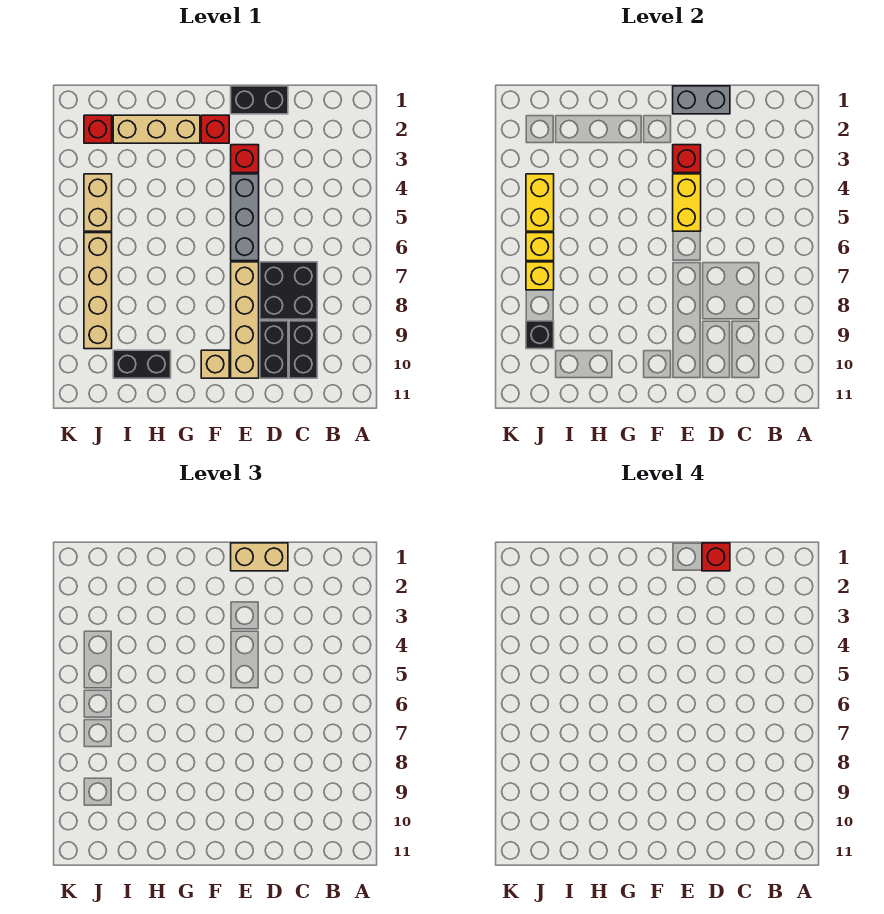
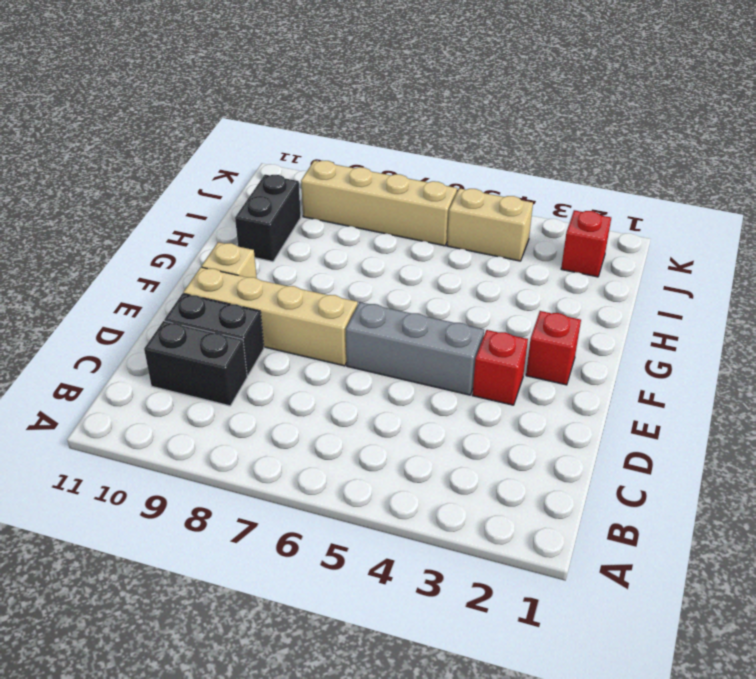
none -> black 2x2 brick [260,262,317,319]
none -> black 1x2 brick [231,86,288,114]
none -> tan 1x3 brick [113,115,200,143]

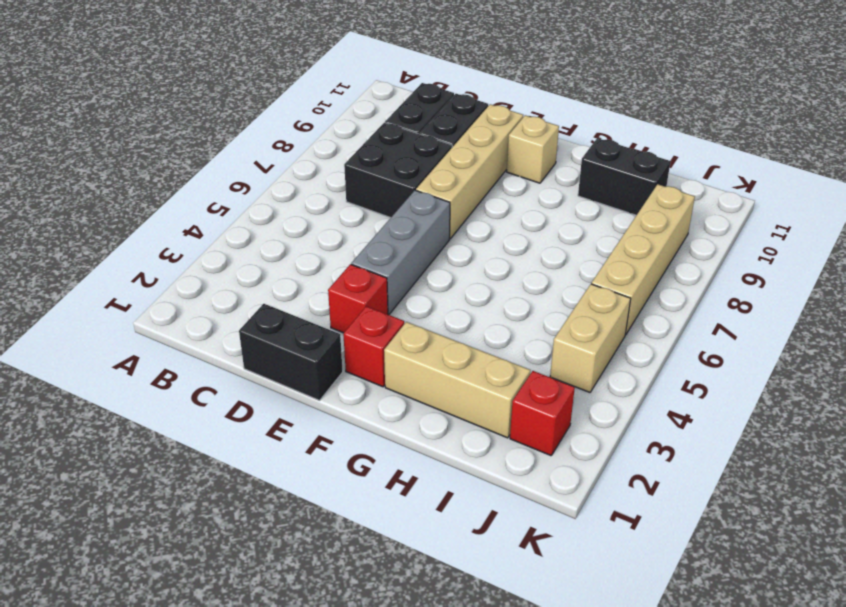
none -> grey 1x2 brick [673,86,730,114]
none -> red 1x1 brick [673,145,701,173]
none -> yellow 1x2 brick [673,174,701,231]

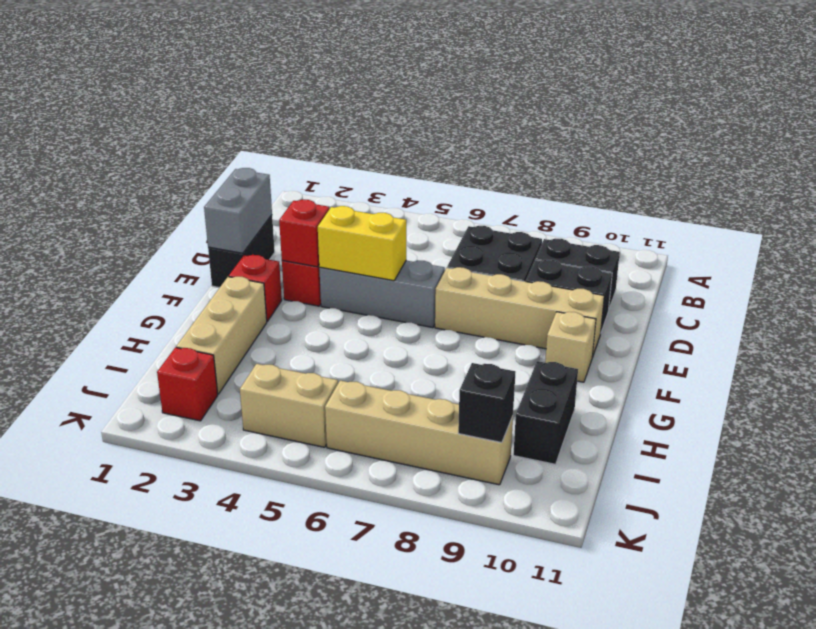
none -> yellow 1x2 brick [526,174,554,231]
none -> yellow 1x1 brick [526,233,554,261]
none -> yellow 1x1 brick [526,262,554,290]

